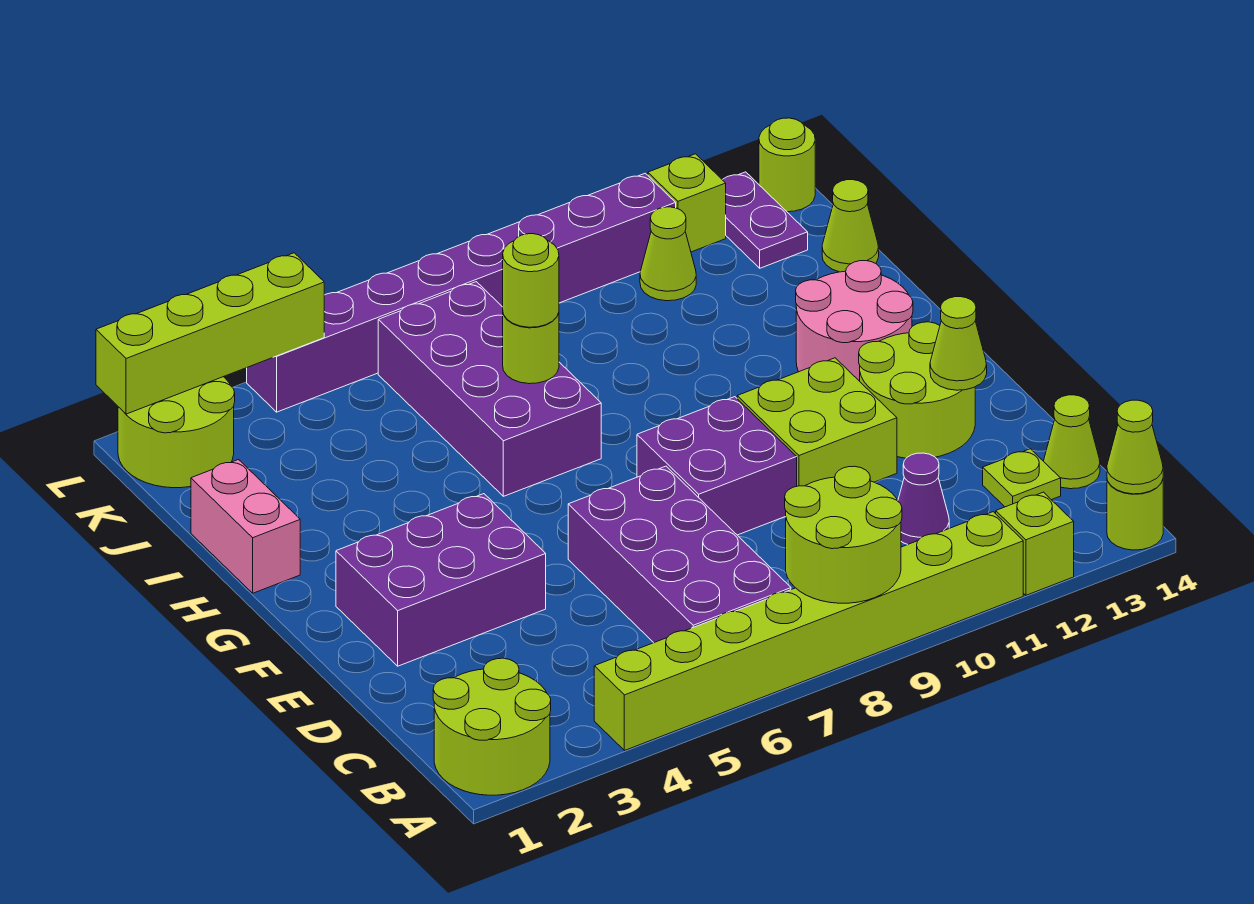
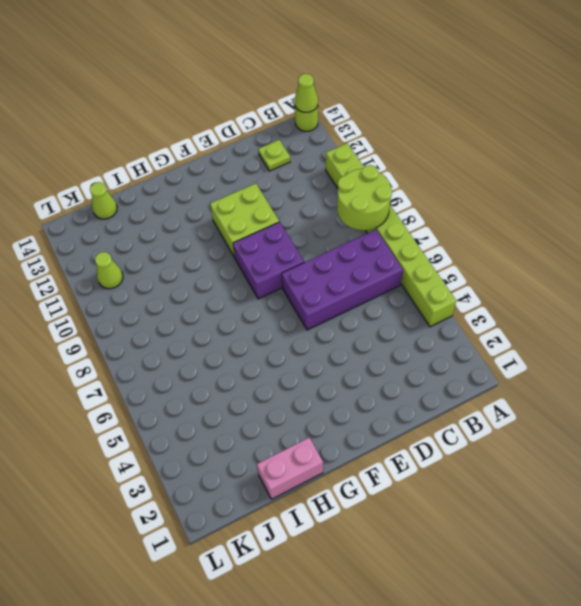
none -> lime 2x2 round brick [433,658,551,795]
none -> lime 1x1 brick [996,492,1074,595]
none -> purple 1x1 cone [898,453,949,545]

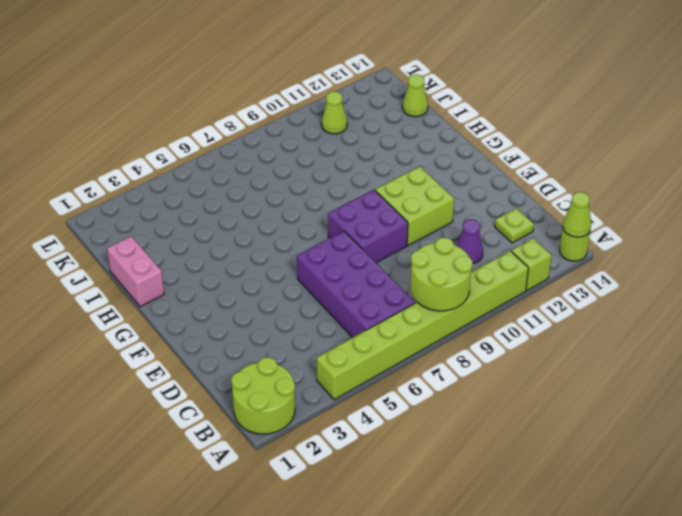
none -> lime 1x1 cone [1044,395,1100,489]
none -> purple 2x3 brick [336,494,546,666]
none -> lime 2x2 round brick [859,322,975,458]

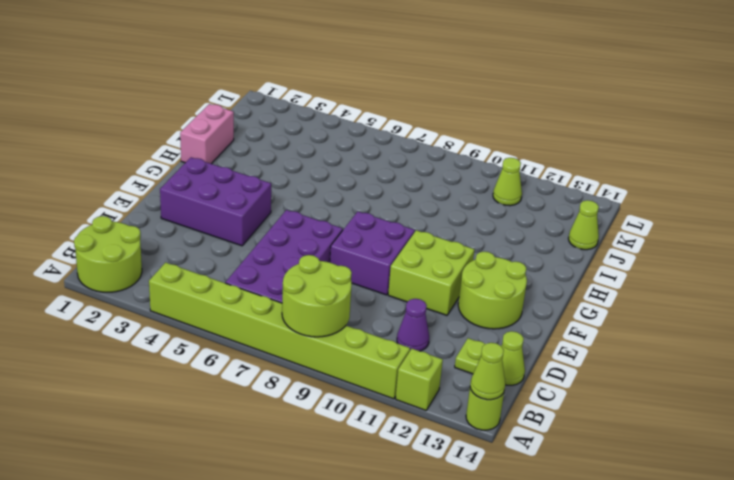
none -> pink 2x2 round brick [796,261,913,381]
none -> purple 2x4 brick [378,282,601,496]
none -> lime 2x2 round brick [118,377,235,488]

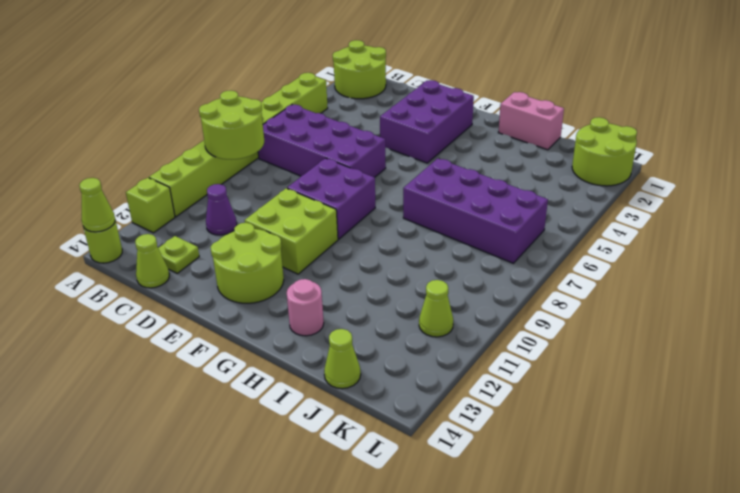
pink 1x1 round brick [287,279,324,336] -> pink 2x2 round brick [796,261,913,381]
none -> purple 1x2 plate [723,172,808,268]
none -> purple 1x8 brick [247,173,676,412]
none -> lime 1x1 brick [648,154,726,252]

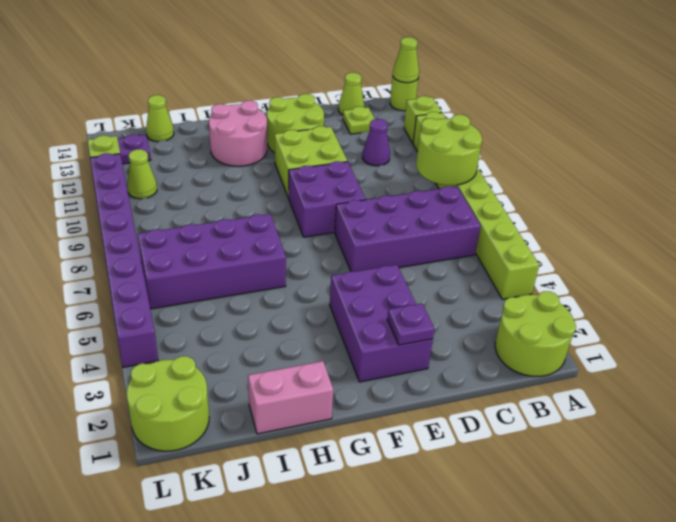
purple 1x1 plate [387,303,435,345] -> none
none -> lime 1x1 round brick [759,118,815,212]
none -> lime 1x1 cone [930,297,987,390]
none -> lime 1x1 round brick [503,313,559,384]

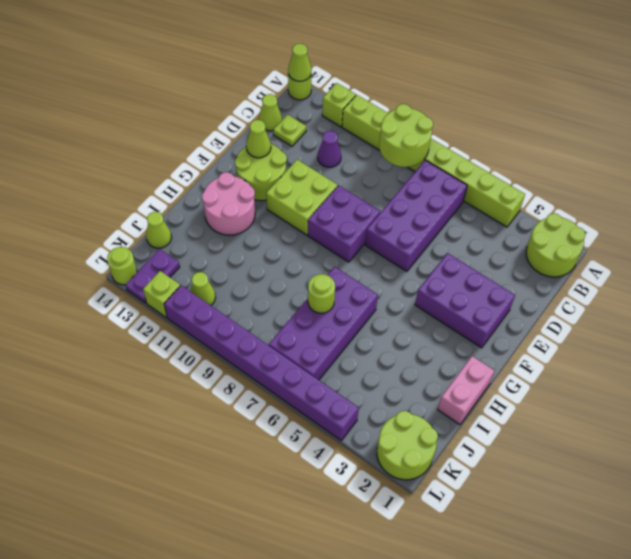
none -> lime 1x4 brick [96,253,324,414]
none -> lime 1x1 round brick [503,234,559,327]

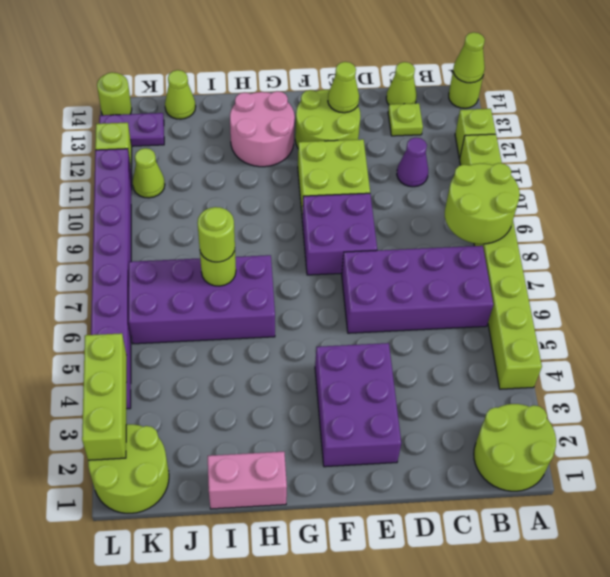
lime 1x3 brick [82,333,127,460] -> lime 1x4 brick [96,253,324,414]

